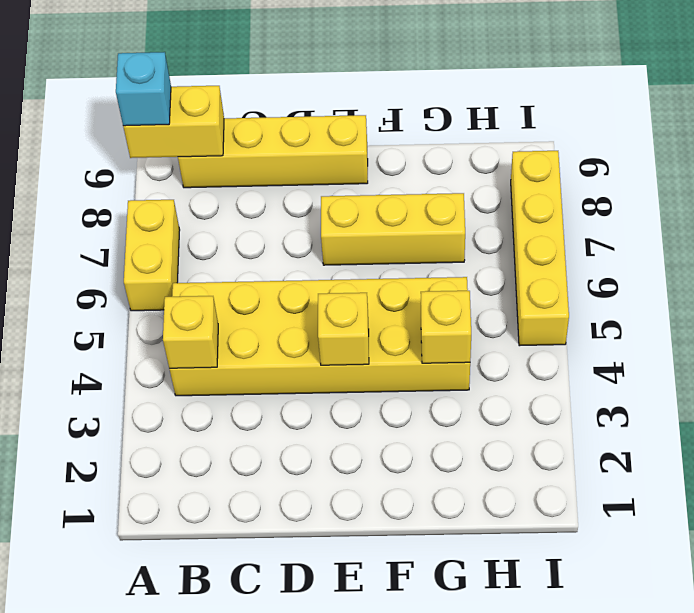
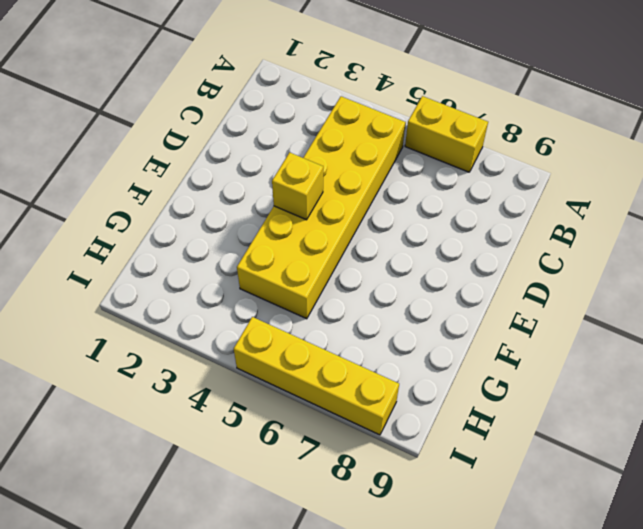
none -> yellow 1x4 brick [178,115,368,188]
none -> yellow 1x3 brick [321,193,465,265]

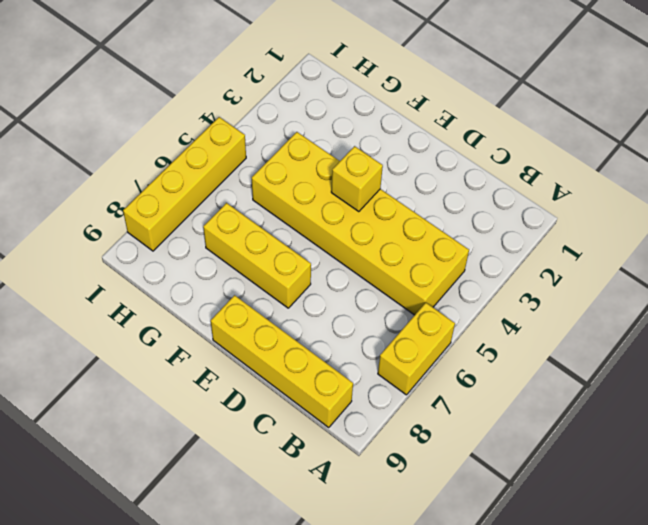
none -> yellow 1x2 brick [123,86,224,158]
none -> yellow 1x1 brick [163,296,218,368]

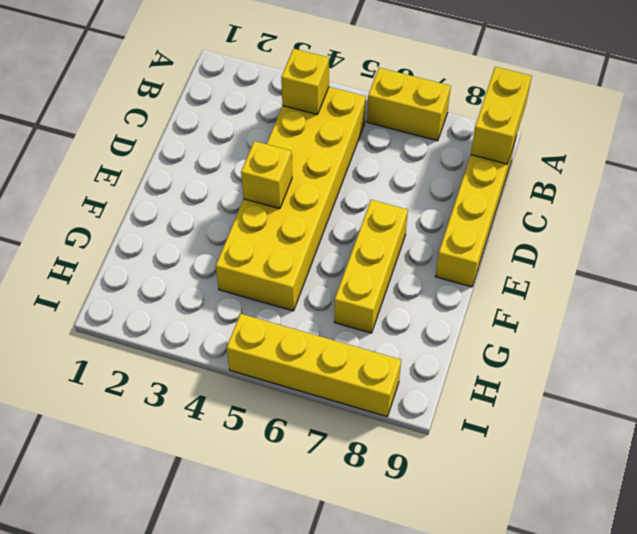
none -> yellow 1x1 brick [421,291,471,363]
none -> cyan 1x1 brick [116,52,171,126]

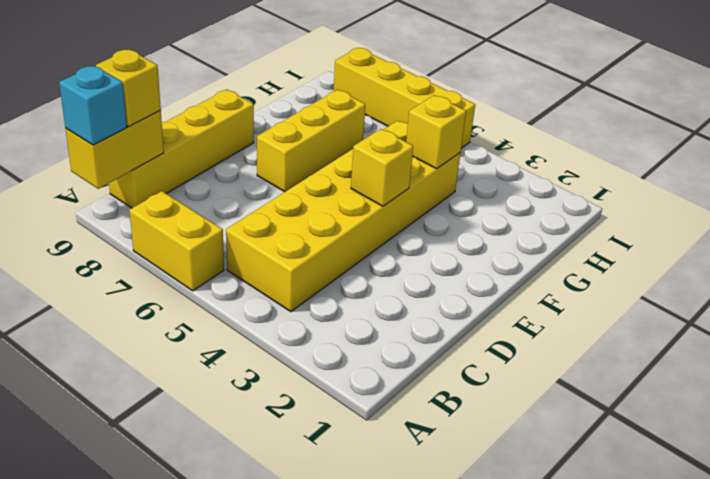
yellow 1x1 brick [96,50,161,127] -> yellow 1x1 brick moved to [163,296,218,368]

